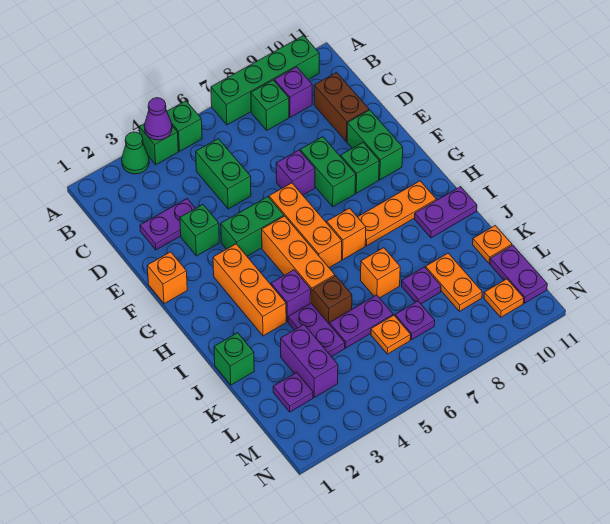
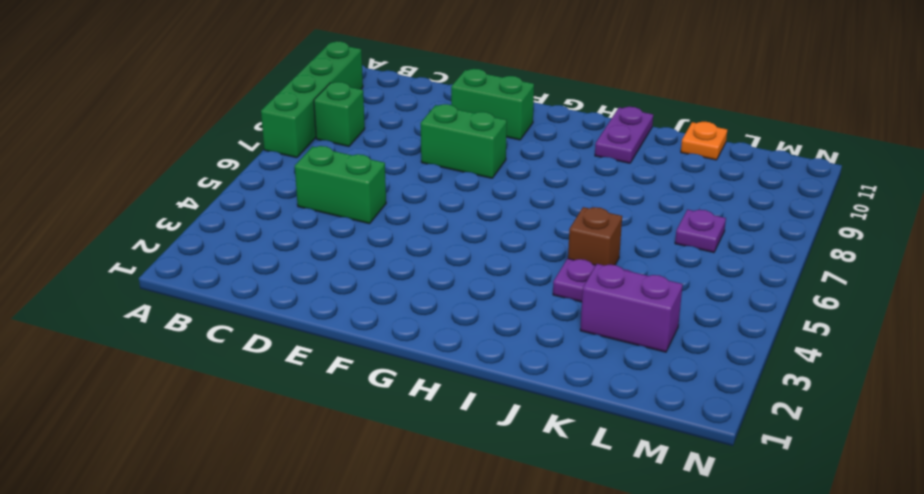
none -> green 1x1 cone [122,132,149,174]
none -> green 1x1 brick [139,124,178,165]
none -> green 1x1 brick [167,101,202,151]
none -> purple 1x1 brick [274,67,312,117]

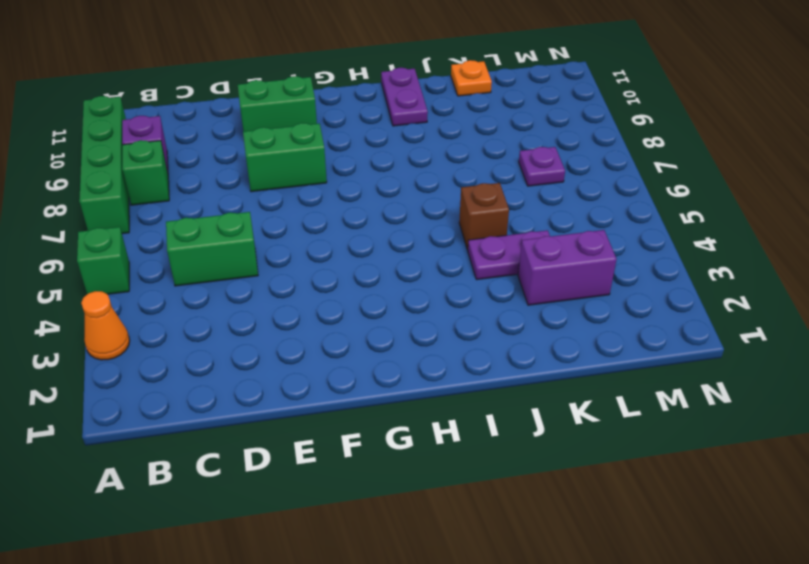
orange 1x1 cone [81,291,130,360] -> green 1x1 cone [122,132,149,174]
none -> green 1x1 brick [139,124,178,165]
none -> brown 1x2 brick [314,73,369,142]
none -> purple 1x2 plate [140,199,195,250]
none -> green 1x1 brick [180,205,219,256]

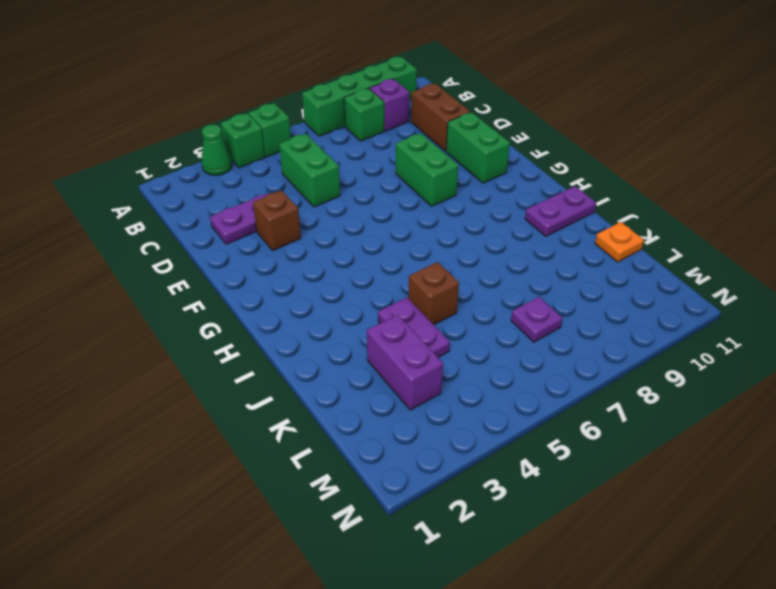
brown 1x1 brick [253,190,301,250] -> green 1x1 brick [180,205,219,256]
none -> purple 1x1 brick [276,150,315,195]
none -> orange 1x1 brick [147,252,187,304]
none -> green 1x2 brick [221,197,284,256]
none -> orange 1x3 brick [269,183,342,268]

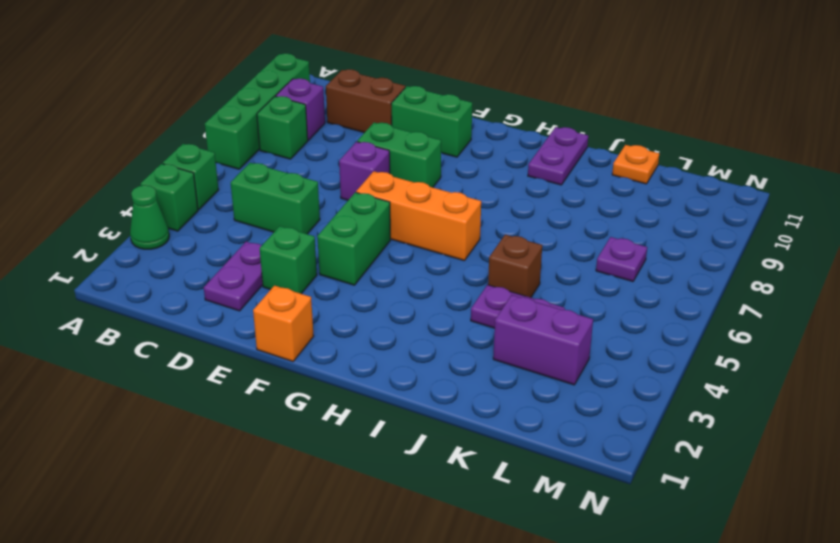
none -> green 1x1 brick [341,143,379,193]
none -> orange 1x3 brick [213,244,286,336]
none -> orange 1x3 brick [262,216,335,303]
none -> orange 1x1 brick [327,208,366,259]

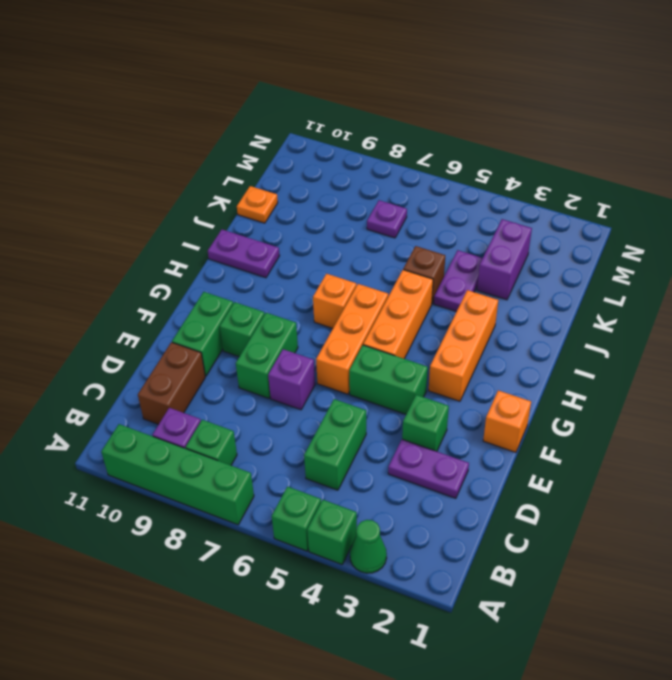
none -> orange 1x3 plate [358,181,436,246]
none -> purple 1x1 brick [271,270,311,322]
none -> green 1x1 brick [214,333,254,385]
none -> orange 1x1 brick [361,248,400,298]

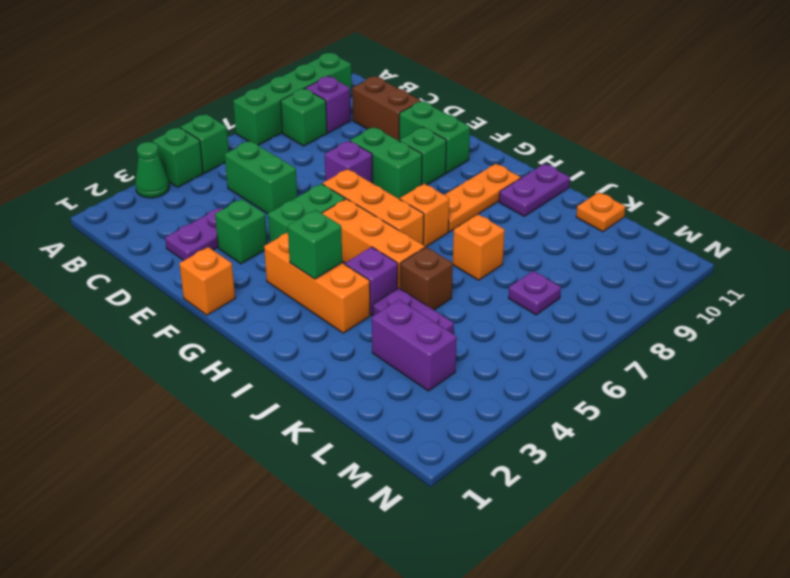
green 1x1 brick [288,210,342,279] -> green 1x1 brick moved to [214,333,254,385]
none -> purple 1x2 plate [330,295,393,348]
none -> purple 1x1 plate [402,267,441,304]
none -> orange 1x2 plate [426,253,482,311]
none -> purple 1x1 plate [273,373,313,412]

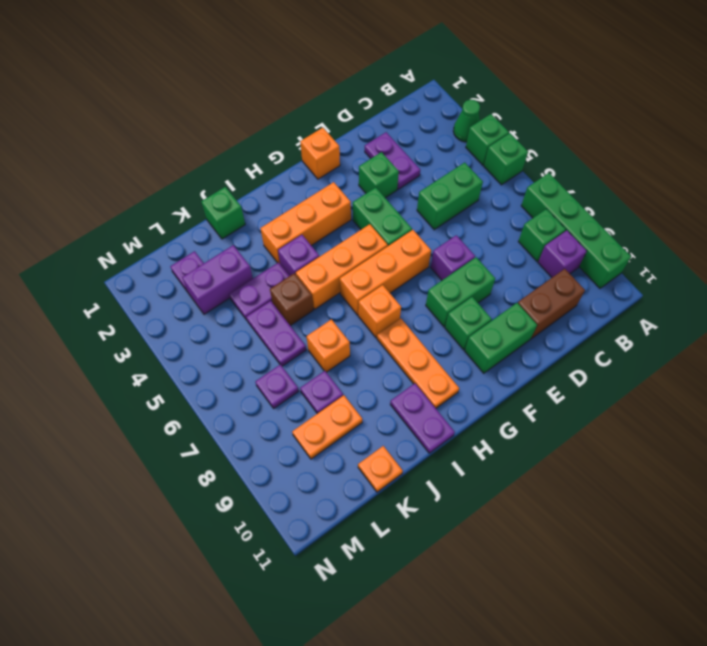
none -> orange 1x1 plate [371,315,411,354]
none -> purple 1x2 plate [490,245,547,303]
none -> orange 1x1 plate [484,279,524,317]
none -> purple 1x1 cone [144,98,172,140]

